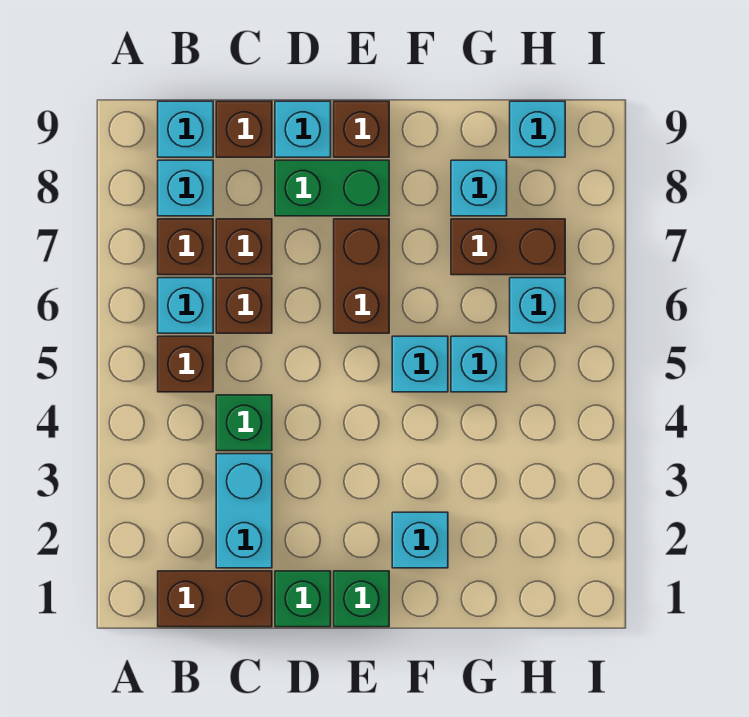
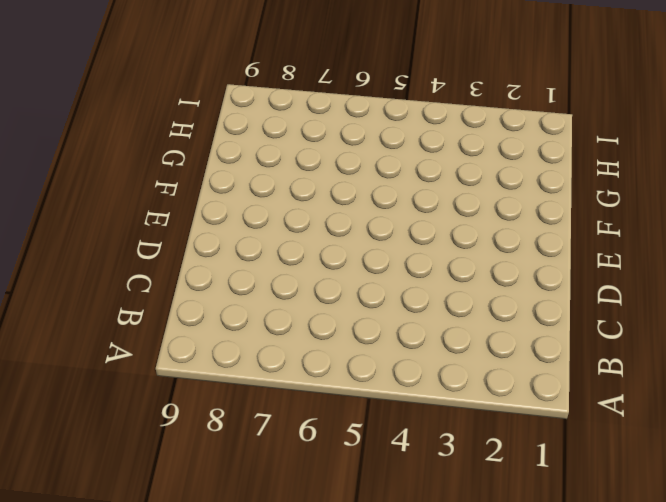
none -> brown 1x2 brick [158,571,272,627]
none -> brown 1x1 brick [158,336,213,392]
none -> cyan 1x1 brick [158,278,213,333]

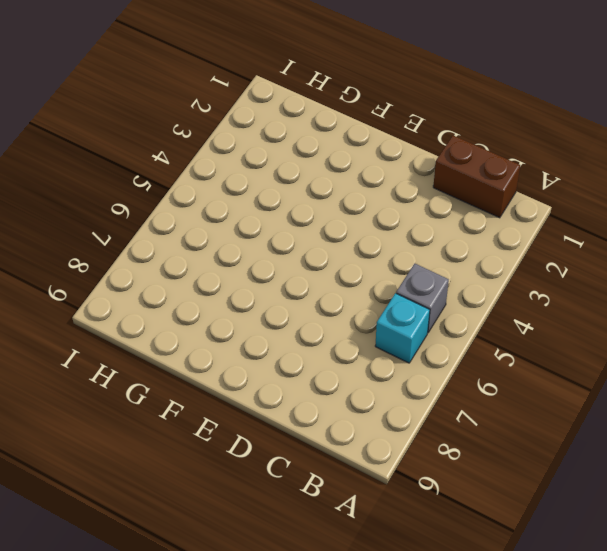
grey 1x1 brick [396,264,449,332] -> brown 1x1 brick [158,336,213,392]
none -> brown 1x1 brick [158,219,213,275]
none -> cyan 1x1 brick [158,160,213,216]
none -> cyan 1x1 brick [158,101,213,157]

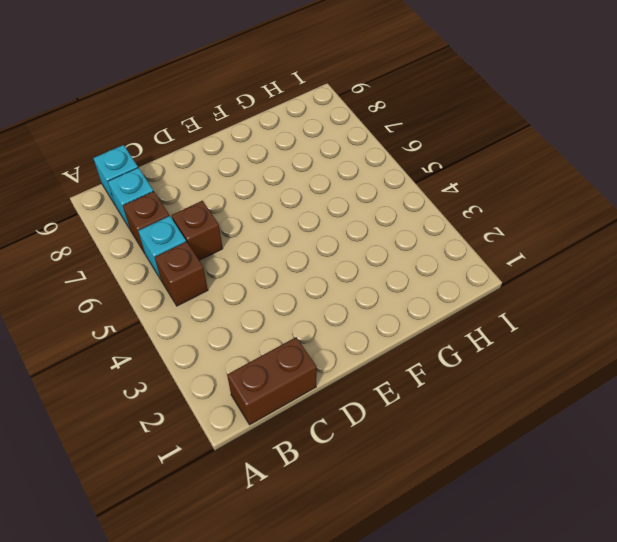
none -> cyan 1x2 brick [216,454,272,568]
none -> green 1x1 brick [216,395,272,451]
none -> brown 1x1 brick [216,219,272,275]

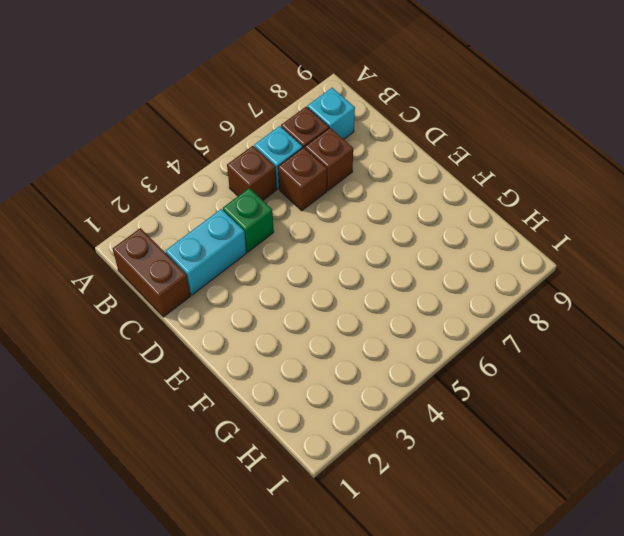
none -> cyan 1x1 brick [158,101,213,157]
none -> brown 1x1 brick [216,101,272,157]
none -> green 1x1 brick [275,571,331,627]

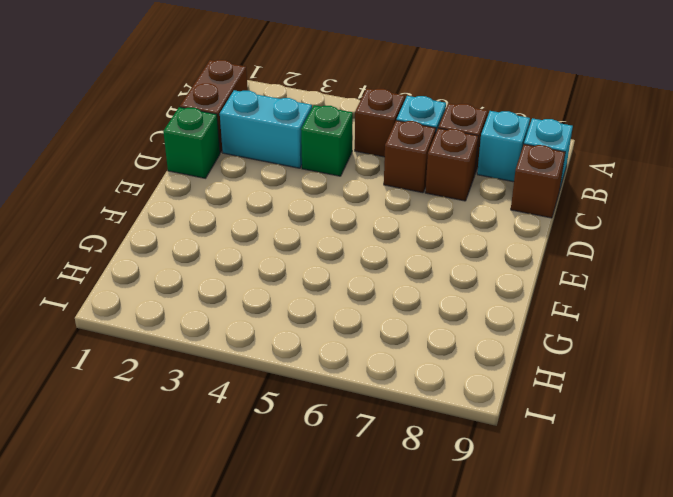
none -> green 1x2 brick [275,160,389,216]
none -> cyan 1x1 brick [275,101,331,157]
none -> green 1x1 brick [334,571,389,627]

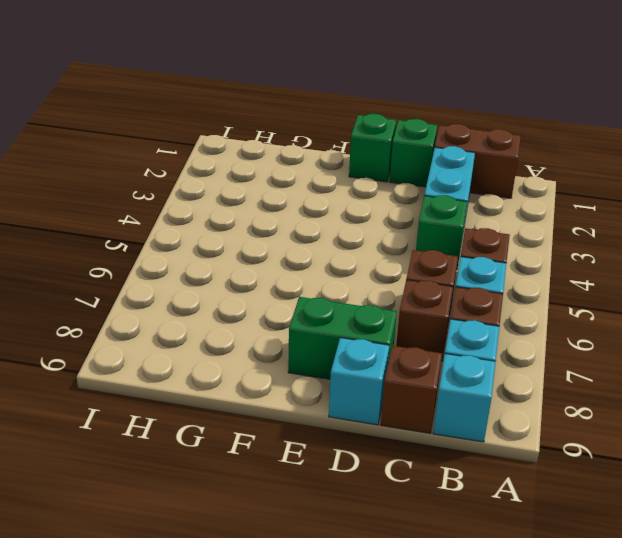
none -> brown 1x2 brick [334,219,389,333]
none -> brown 1x1 brick [334,101,389,157]
none -> cyan 1x1 brick [392,512,448,568]

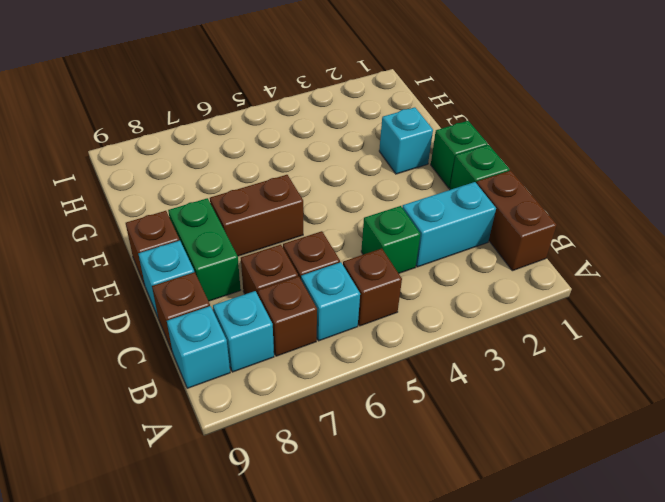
none -> cyan 1x1 brick [392,336,448,392]
none -> cyan 1x1 brick [451,336,507,392]
none -> brown 1x2 brick [451,219,565,275]

